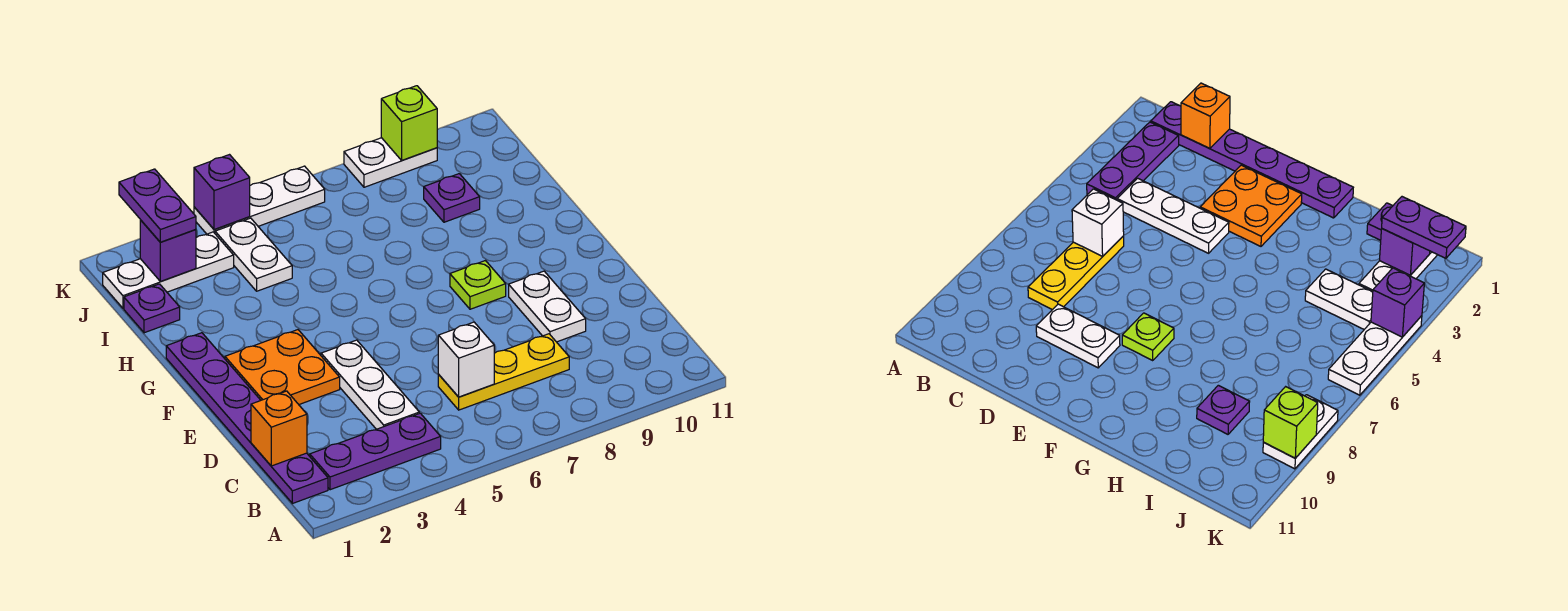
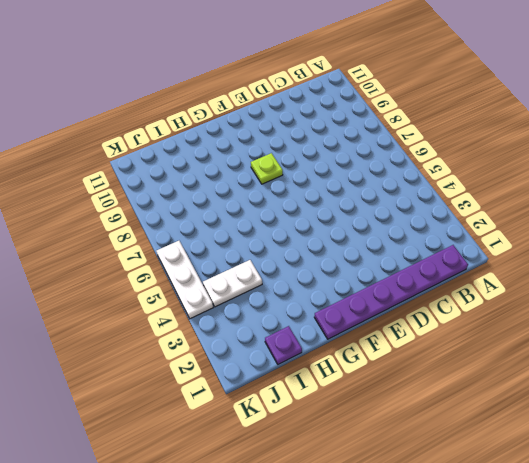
none -> purple 1x3 plate [310,413,441,490]
none -> white 1x3 plate [321,340,419,429]
none -> yellow 1x3 plate [438,334,569,410]

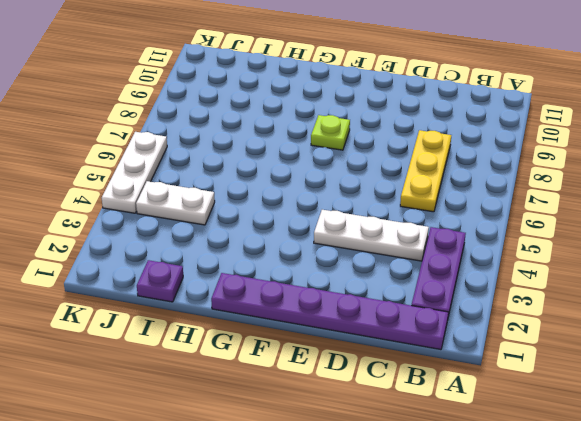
none -> white 1x2 plate [509,271,586,342]
none -> orange 2x2 plate [225,330,340,404]
none -> purple 1x1 plate [424,174,480,222]

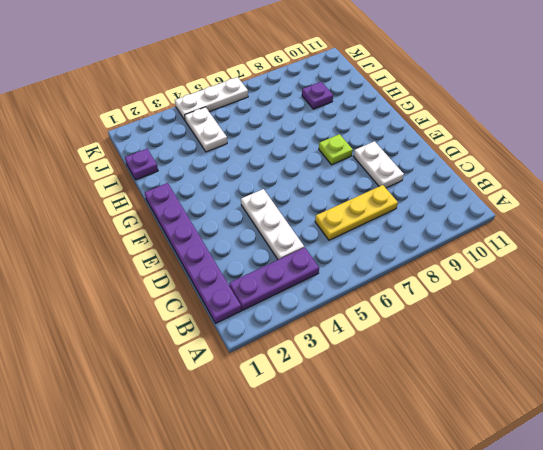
none -> orange 2x2 plate [225,330,340,404]
none -> white 1x3 plate [103,232,234,308]
none -> white 1x2 plate [344,138,437,187]

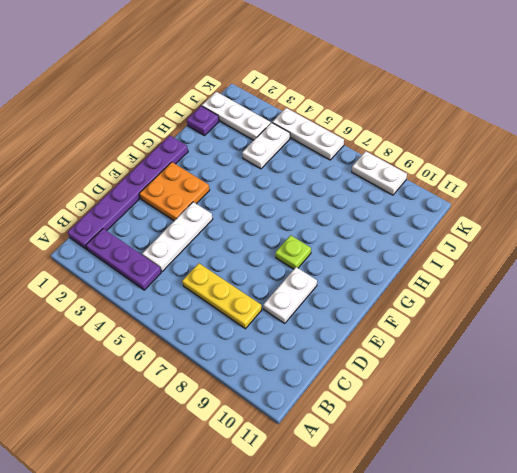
none -> purple 1x1 plate [424,174,480,222]
none -> orange 1x1 brick [251,391,307,466]
none -> white 1x1 brick [438,322,494,397]

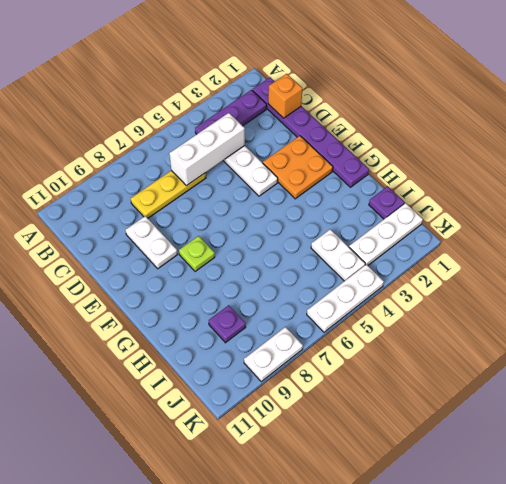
white 1x3 brick [169,113,245,186] -> white 1x1 brick [438,322,494,397]
none -> purple 1x1 brick [140,220,196,281]
none -> purple 1x1 brick [194,155,250,229]
none -> lime 1x1 brick [381,86,437,160]

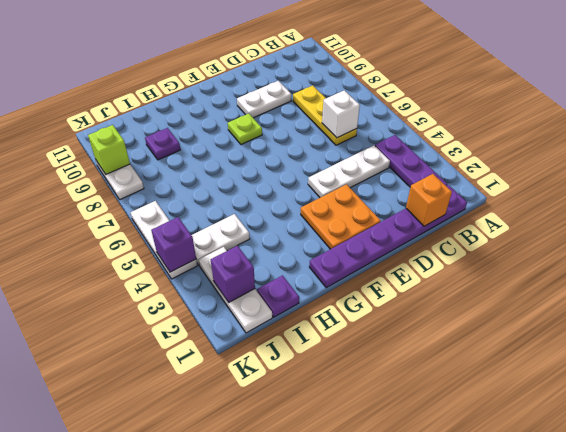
none -> purple 1x2 plate [119,169,196,242]

